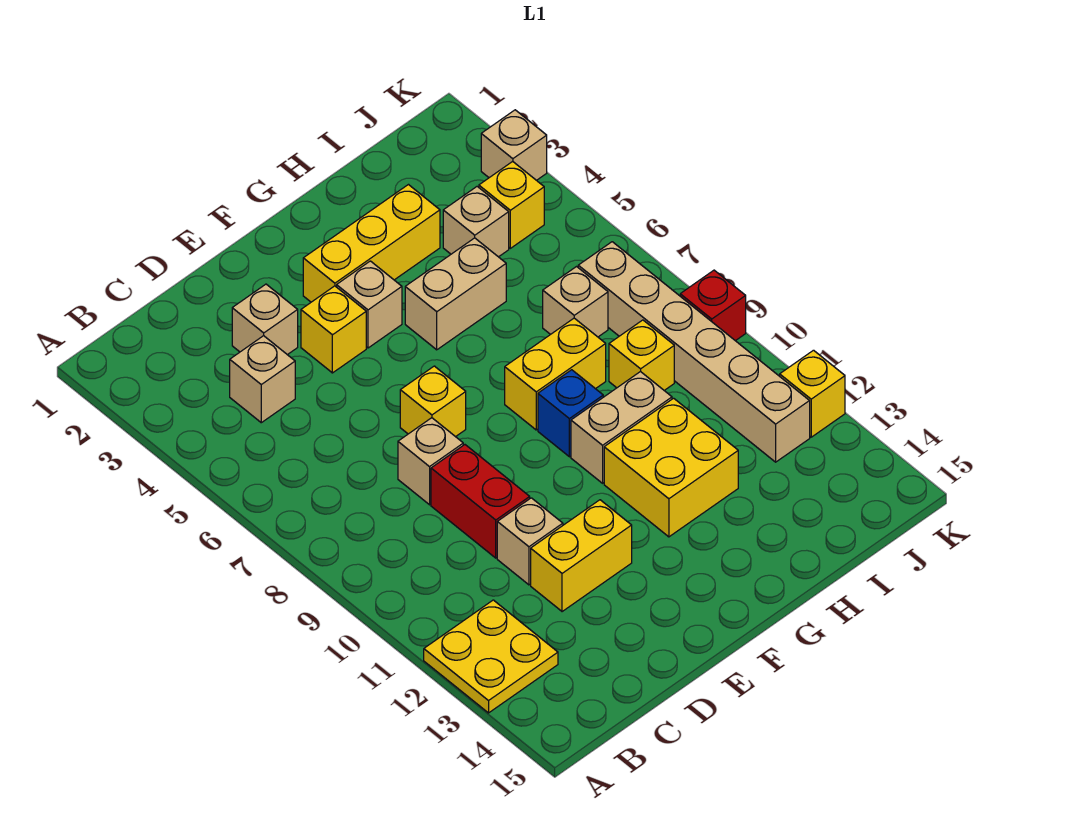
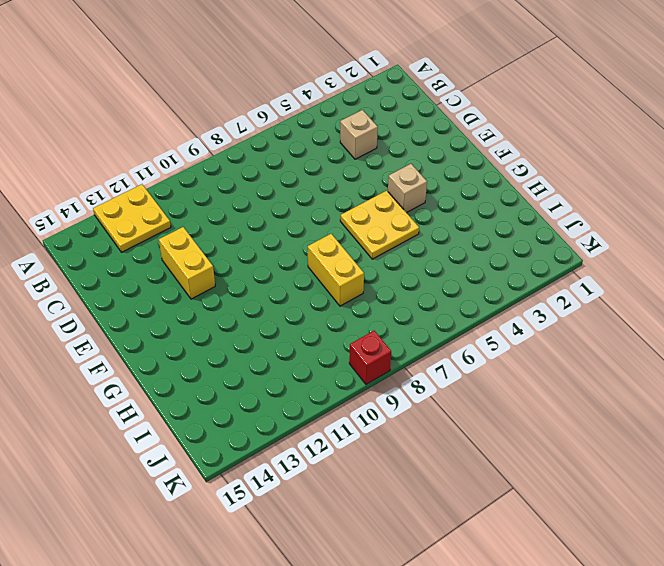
yellow 2x2 plate [340,191,419,259] -> tan 1x2 brick [405,238,506,350]
none -> tan 1x1 brick [232,284,298,355]
none -> tan 1x1 brick [398,418,463,505]
none -> red 1x2 brick [431,445,530,558]

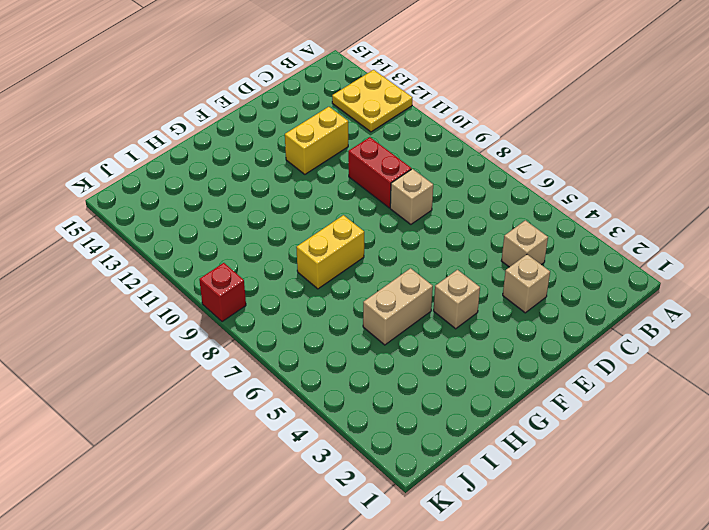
none -> tan 1x1 brick [497,498,563,585]
none -> yellow 1x1 brick [301,286,366,373]
none -> yellow 1x1 brick [400,366,466,437]

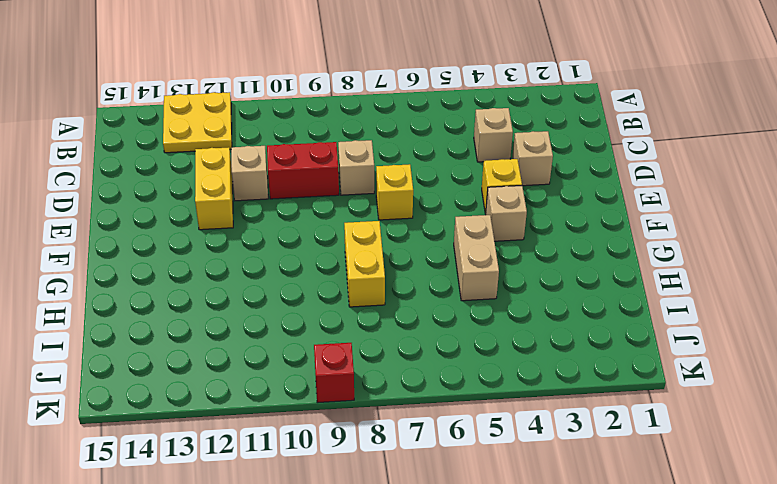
none -> yellow 1x3 brick [303,185,440,302]
none -> blue 1x1 brick [538,370,603,457]
none -> tan 1x2 brick [571,371,672,483]

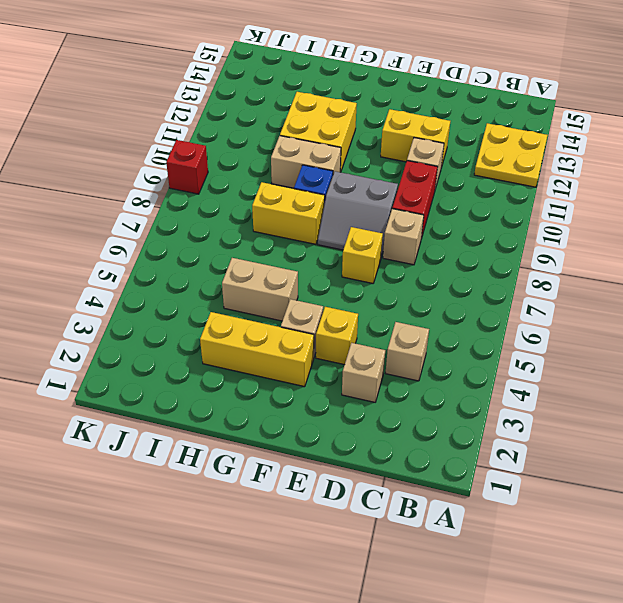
grey 2x2 slope [318,171,398,257] -> none
none -> tan 1x1 brick [443,187,509,257]
none -> tan 1x1 brick [543,267,608,337]
none -> yellow 1x1 brick [609,320,674,391]

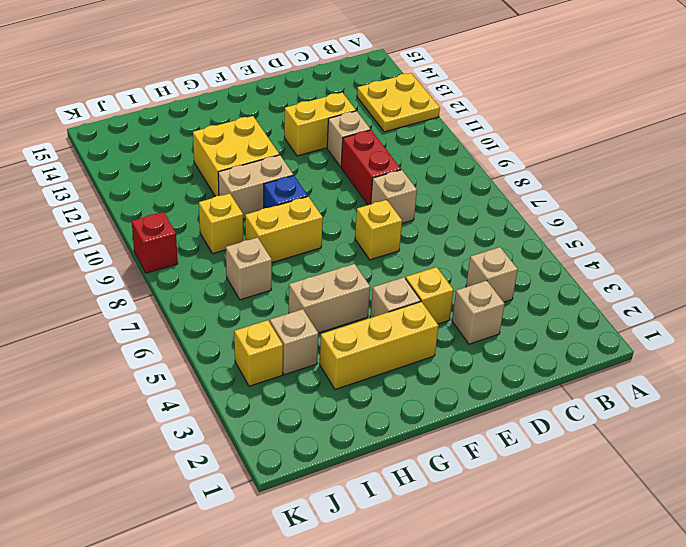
none -> tan 1x6 brick [578,242,810,462]
none -> tan 1x1 brick [481,110,547,180]
none -> yellow 1x1 brick [780,350,845,437]

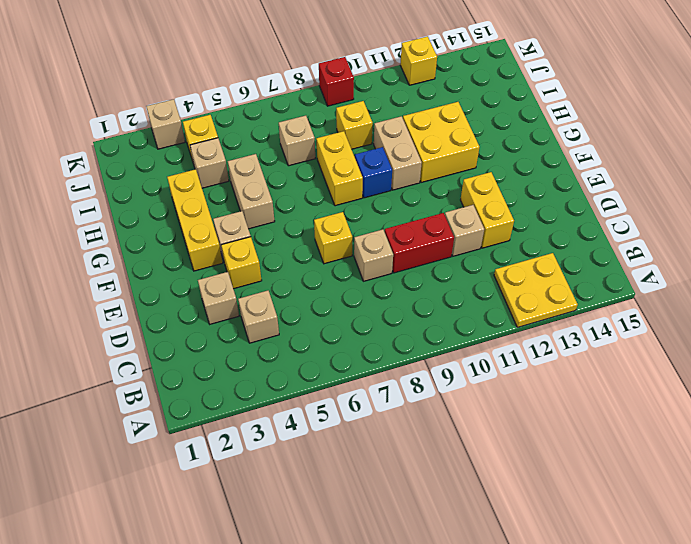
none -> tan 1x6 brick [578,242,810,462]

